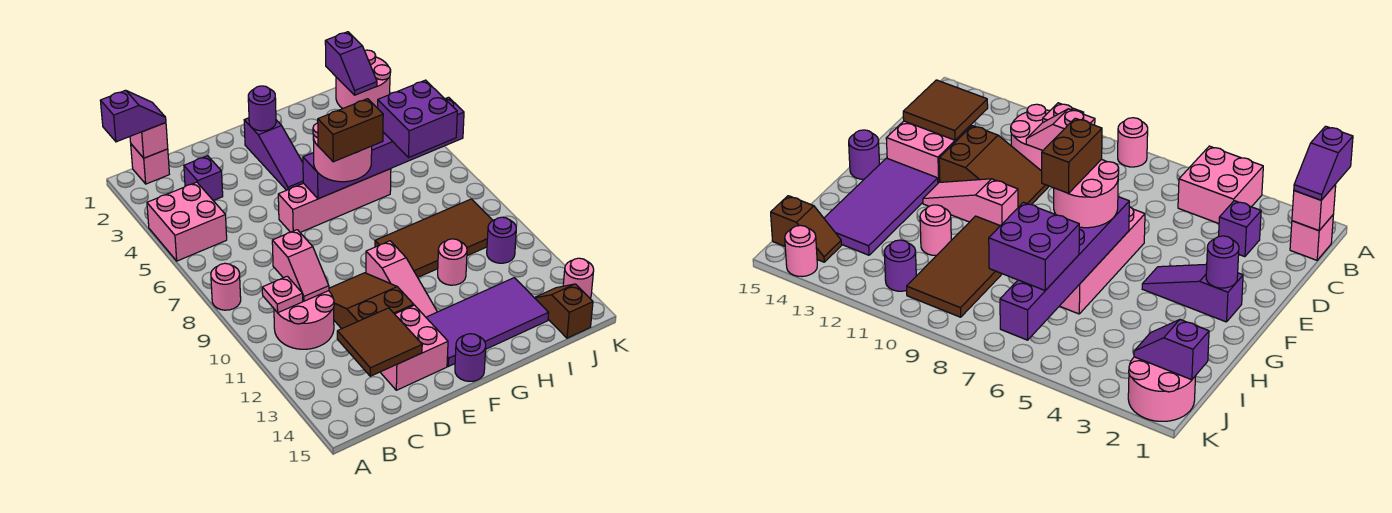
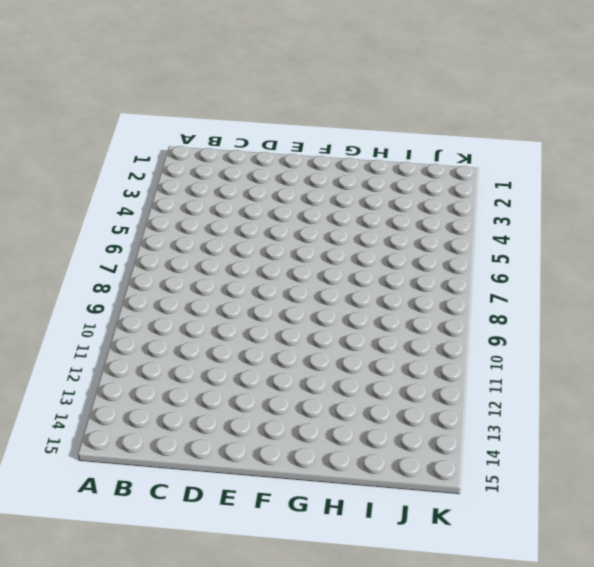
none -> pink 2x2 brick [147,182,227,261]
none -> pink 1x1 round brick [211,263,241,310]
none -> pink 1x1 brick [131,144,169,184]

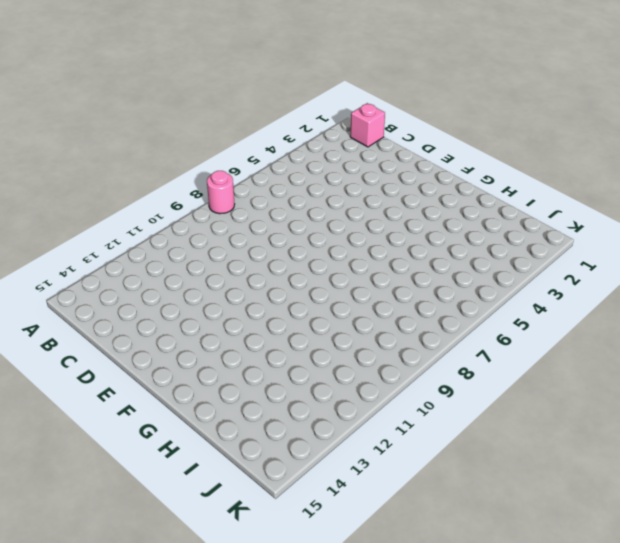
none -> pink 2x2 brick [147,182,227,261]
none -> pink 2x2 round brick [274,291,334,349]
none -> purple 1x1 brick [184,156,223,201]

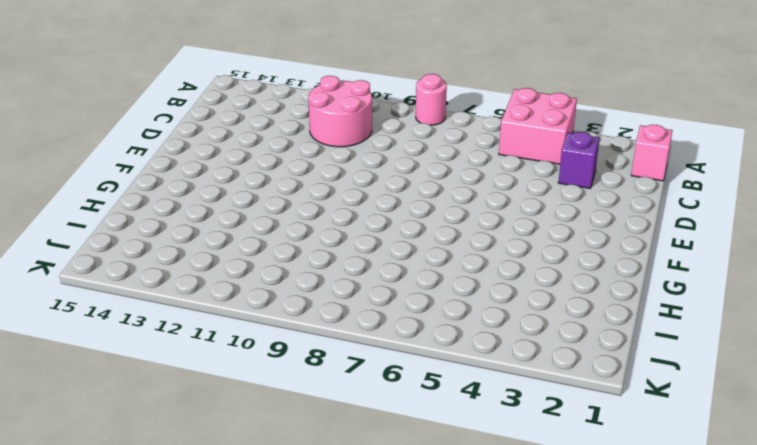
none -> brown 2x3 slope [329,273,414,329]
none -> pink 2x2 brick [380,305,448,390]
none -> pink 1x4 brick [278,169,391,232]

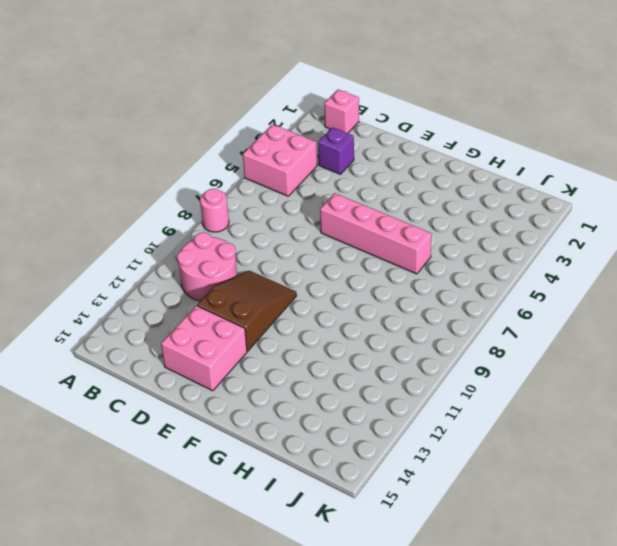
none -> purple 1x3 slope [244,118,303,190]
none -> pink 1x3 slope [366,241,437,317]
none -> purple 2x4 tile [426,278,549,366]

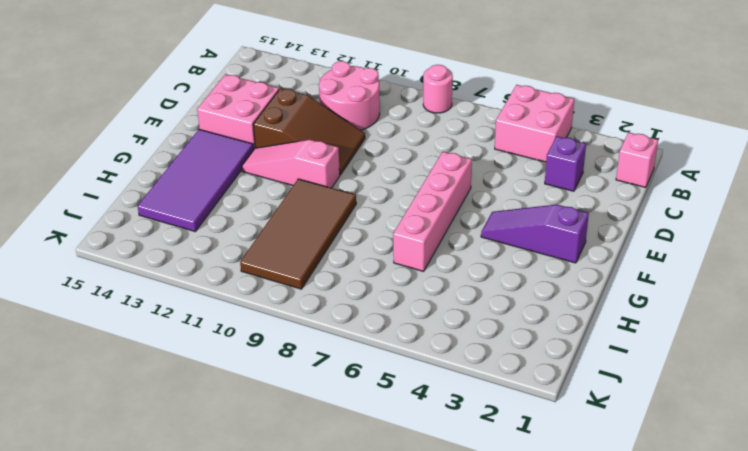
none -> purple 1x1 round brick [455,334,486,381]
none -> pink 1x1 round brick [438,239,467,285]
none -> pink 2x2 round brick [336,50,391,109]

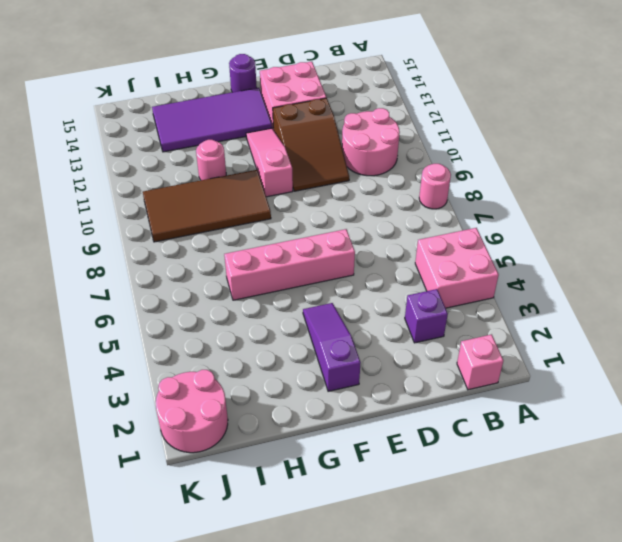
none -> purple 1x1 round brick [487,217,516,263]
none -> brown 1x2 slope [535,284,593,338]
none -> pink 1x1 round brick [563,258,594,299]

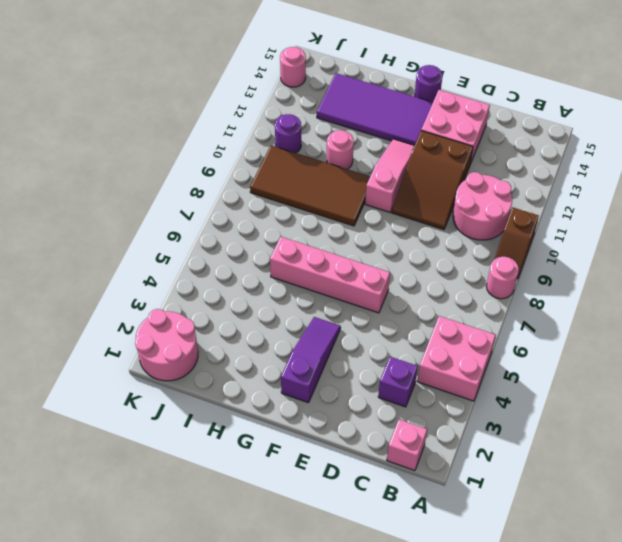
brown 1x2 slope [495,207,539,279] -> brown 1x2 slope moved to [535,284,593,338]
none -> pink 1x1 brick [130,123,168,158]
none -> pink 1x1 plate [262,276,303,313]
none -> pink 1x2 slope [272,230,329,301]

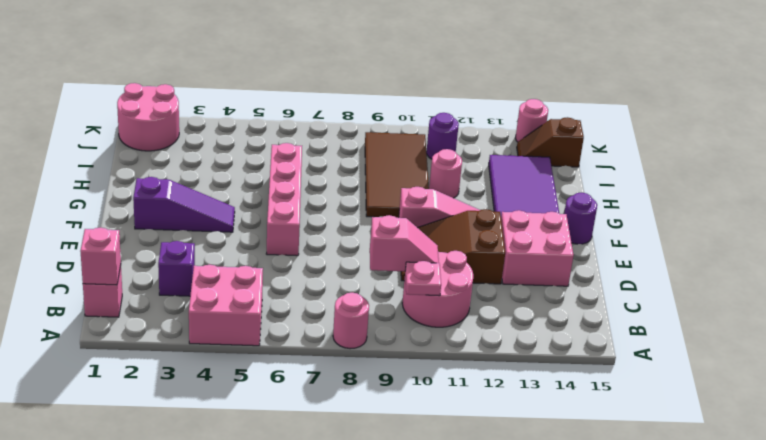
none -> brown 2x2 tile [337,308,422,376]
none -> purple 1x1 round brick [248,86,276,131]
none -> purple 1x6 brick [303,97,464,199]

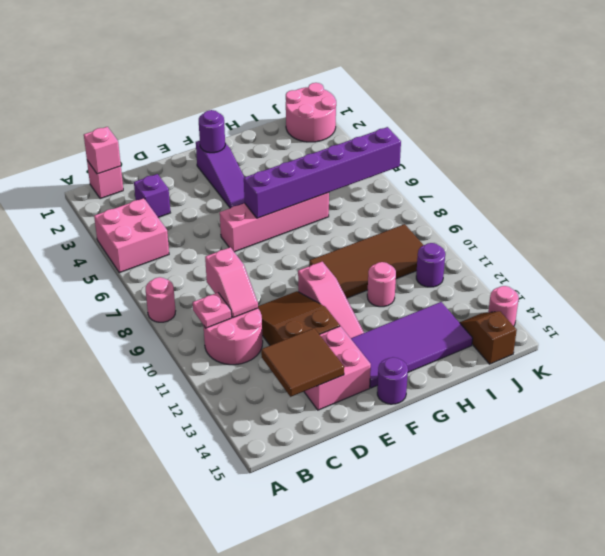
none -> purple 1x2 slope [325,32,377,95]
none -> purple 1x2 slope [100,90,166,142]
none -> pink 2x2 round brick [313,123,372,182]

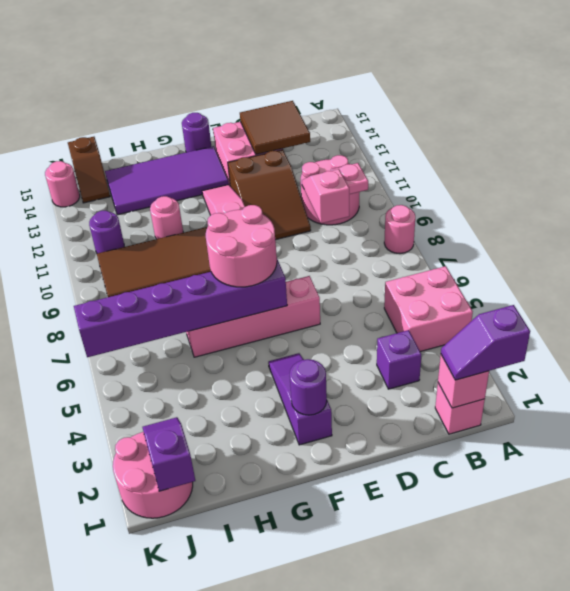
none -> purple 2x2 brick [378,80,457,157]
none -> brown 1x2 brick [318,99,383,162]

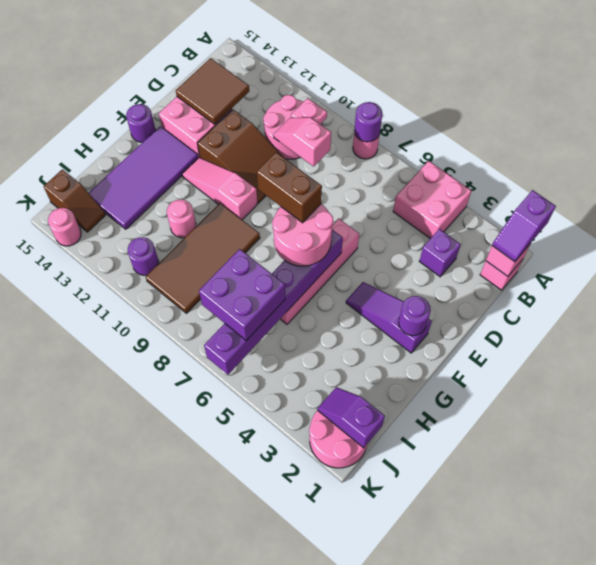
purple 1x1 round brick [354,102,382,142] -> none
brown 1x2 brick [257,152,322,223] -> brown 1x2 brick turned to [318,99,383,162]

